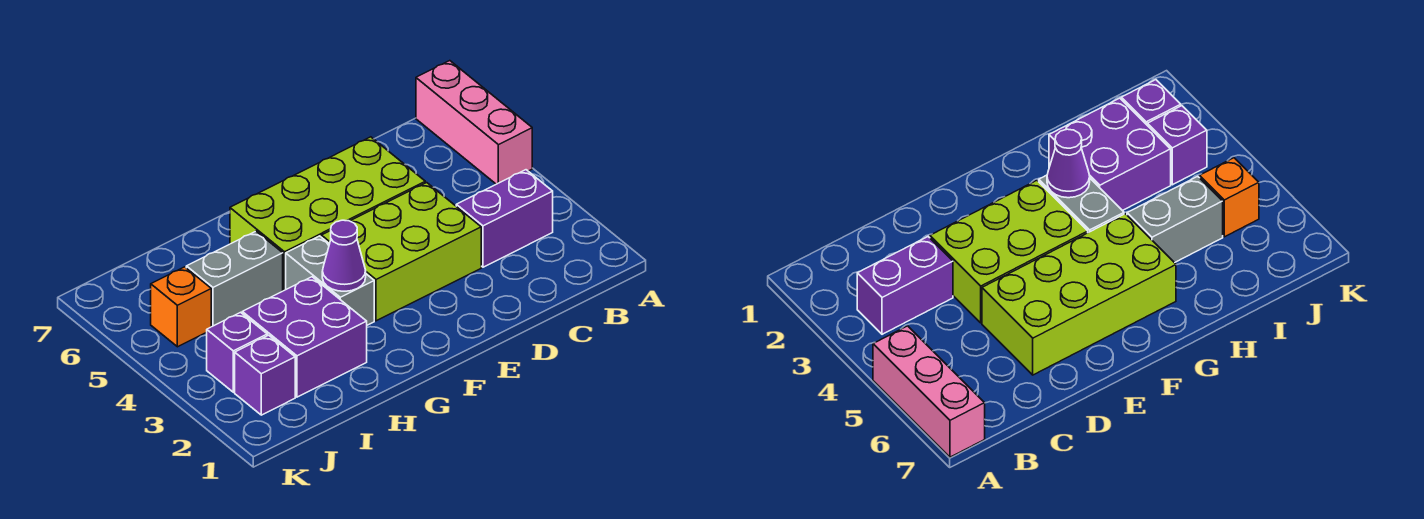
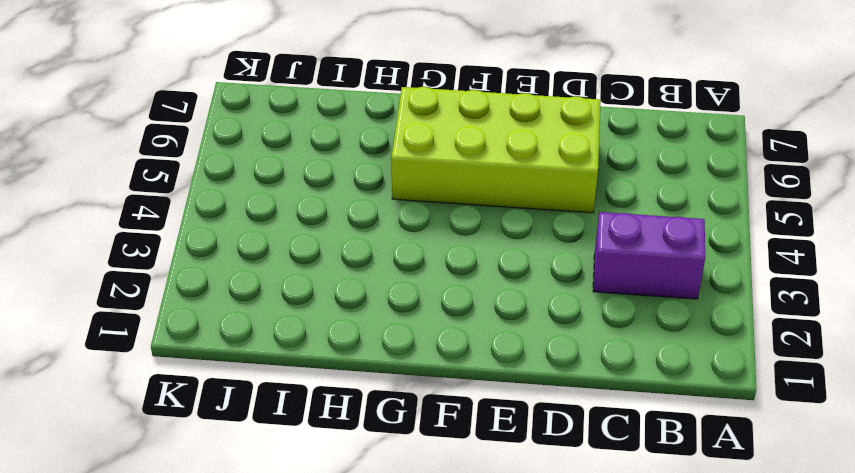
none -> pink 1x3 brick [416,61,532,184]
none -> lime 2x3 brick [321,183,481,321]

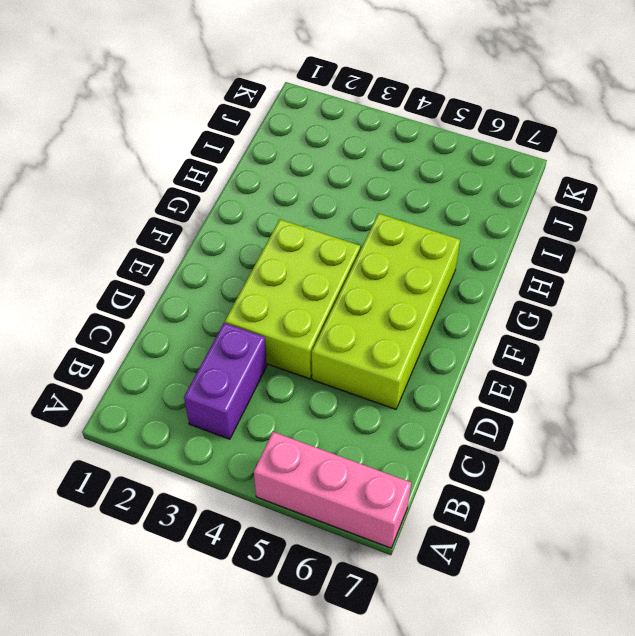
none -> grey 1x2 brick [286,236,374,325]
none -> purple 2x2 brick [242,277,367,397]

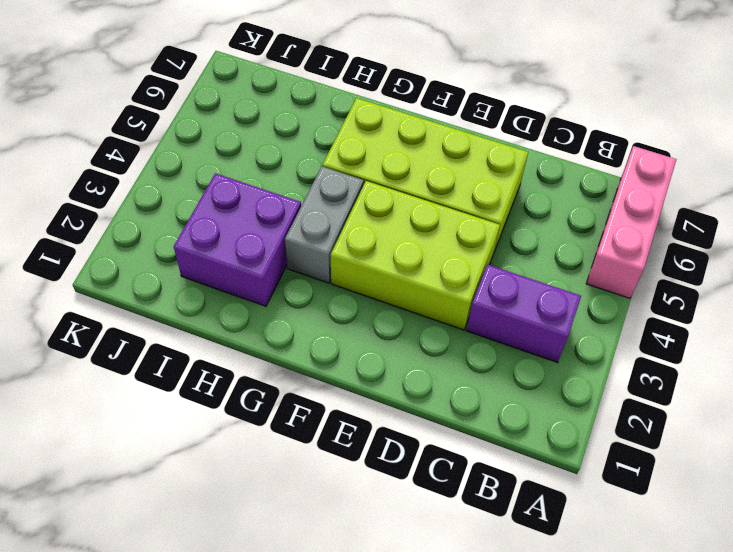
none -> grey 1x2 brick [186,231,283,327]
none -> purple 1x1 brick [235,335,295,415]

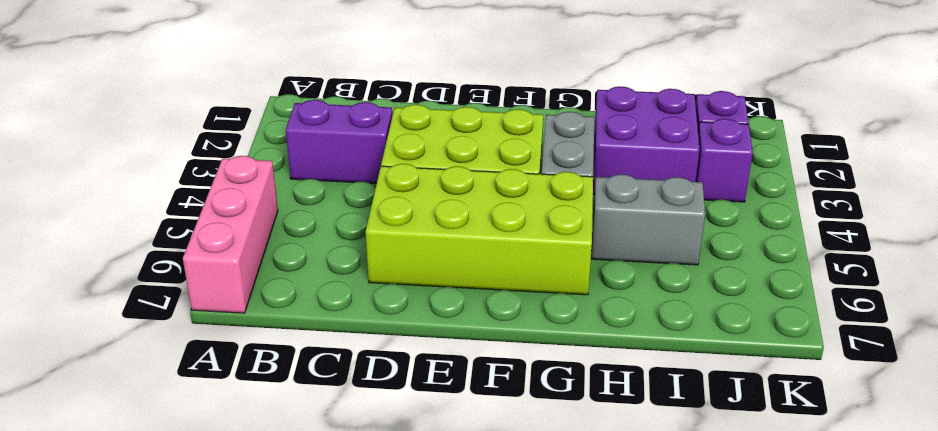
none -> orange 1x1 brick [151,267,211,347]
none -> purple 1x1 cone [322,220,366,291]

